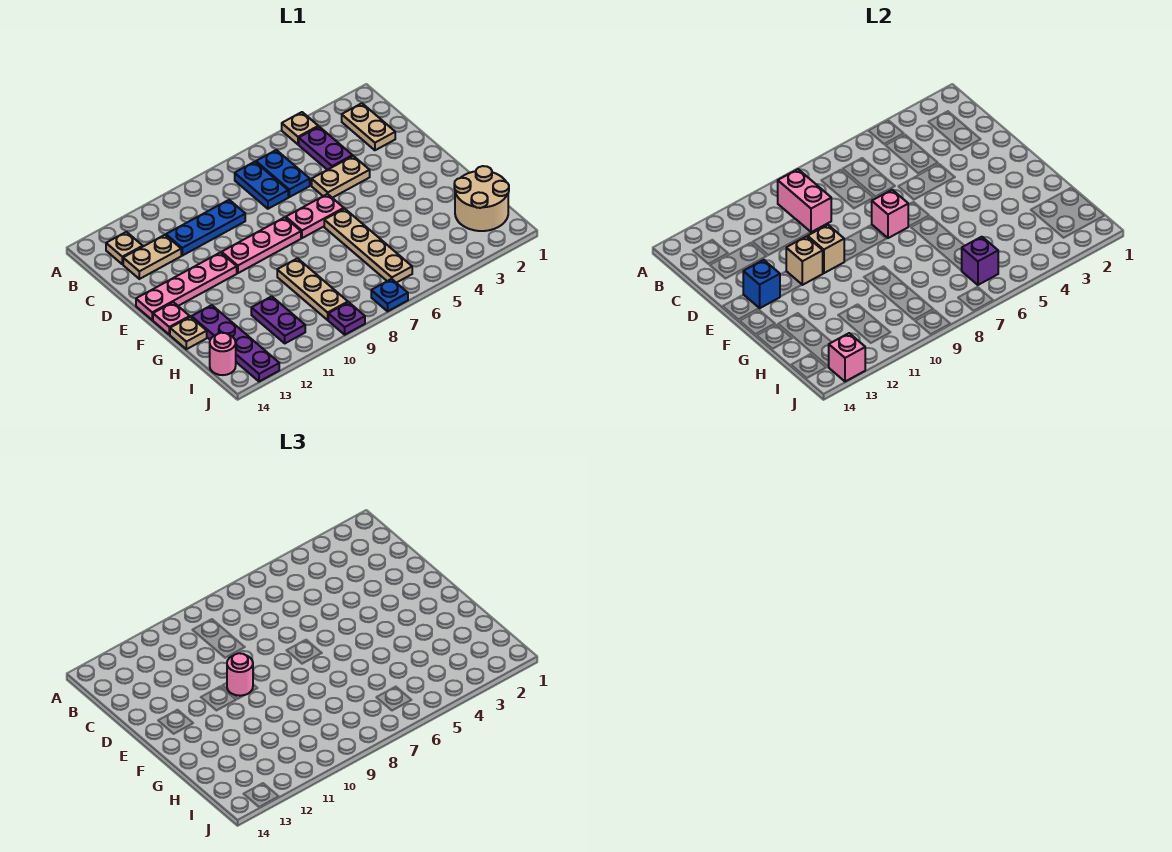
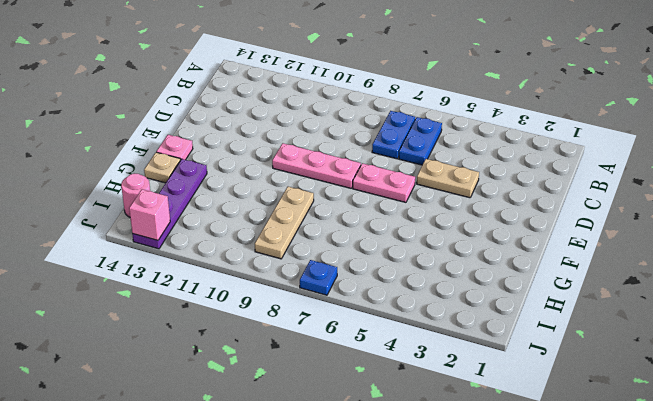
none -> tan 1x1 plate [282,112,318,144]
none -> tan 1x2 plate [342,103,395,150]
none -> purple 1x2 plate [299,127,353,170]
none -> tan 1x1 plate [106,232,143,264]

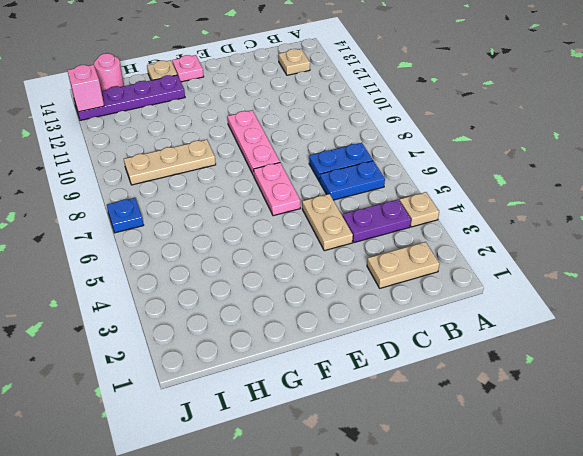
none -> blue 1x3 plate [166,200,245,256]
none -> tan 1x2 plate [123,235,181,279]
none -> pink 1x4 plate [136,253,237,320]
none -> tan 1x4 plate [324,209,412,283]

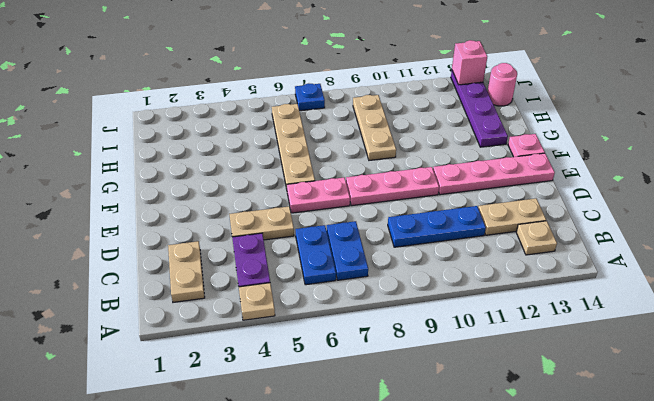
none -> tan 1x1 plate [170,317,207,349]
none -> tan 2x2 round brick [454,166,509,231]
none -> purple 1x2 plate [251,296,305,343]
none -> purple 1x1 plate [328,302,365,335]

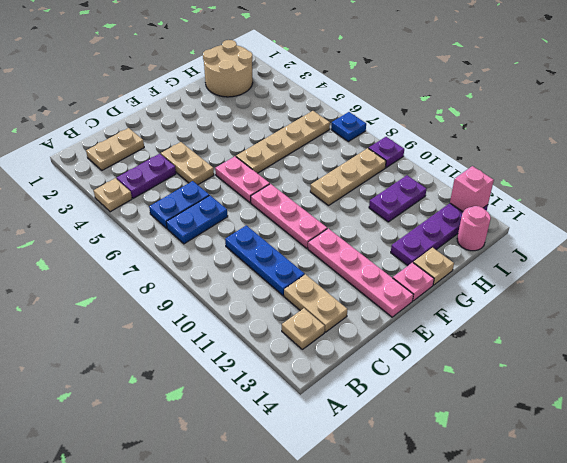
none -> pink 1x2 brick [778,169,831,232]
none -> pink 1x1 brick [872,190,908,238]
none -> tan 1x1 brick [808,225,844,273]
none -> tan 1x1 brick [786,237,823,285]

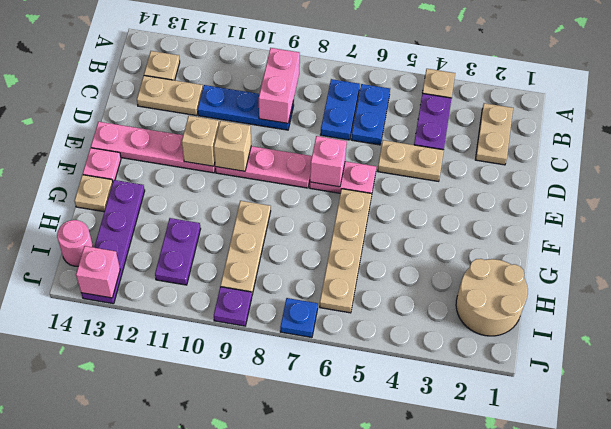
none -> blue 1x1 brick [743,260,780,308]
none -> purple 1x1 brick [962,237,998,285]
none -> pink 1x1 round brick [227,653,253,696]

